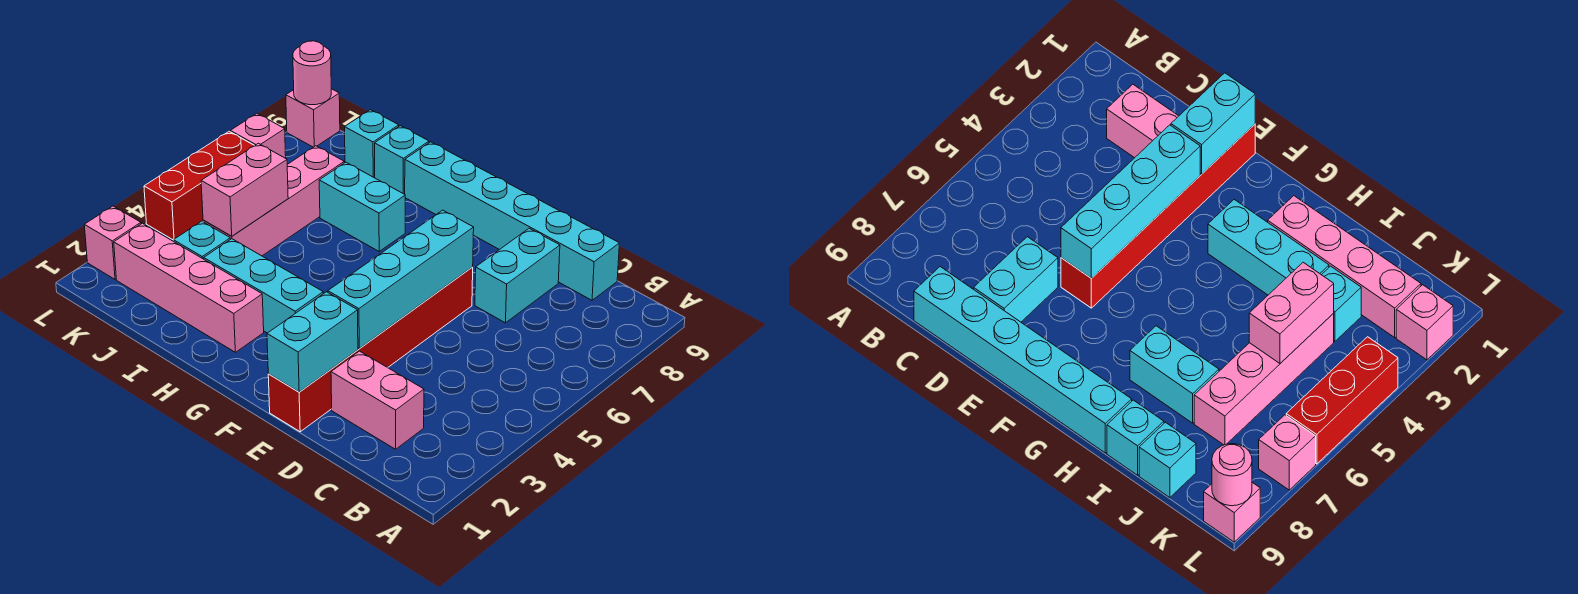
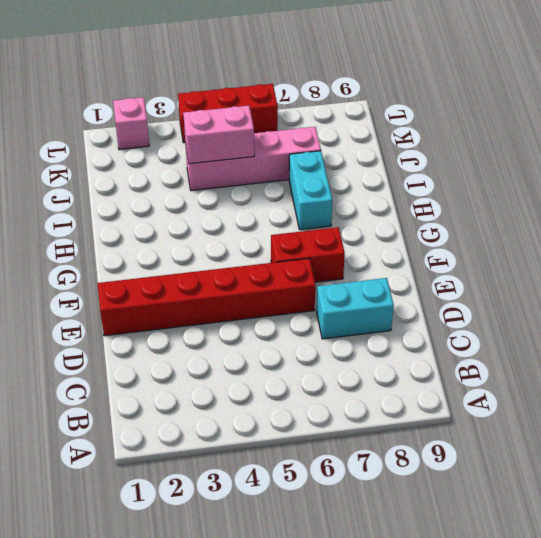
red 1x2 brick [271,227,345,282] -> none
none -> pink 1x2 brick [331,351,424,449]
none -> cyan 1x6 brick [405,142,619,300]
none -> cyan 1x3 brick [204,239,323,333]

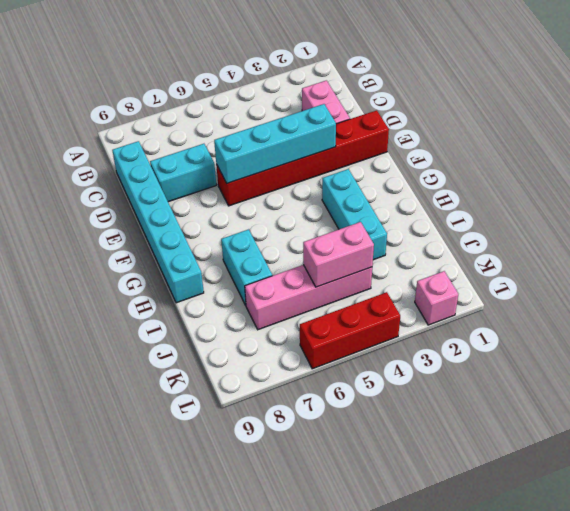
none -> pink 1x4 brick [114,223,264,352]
none -> cyan 1x1 brick [375,126,429,194]
none -> cyan 1x1 brick [174,221,230,259]

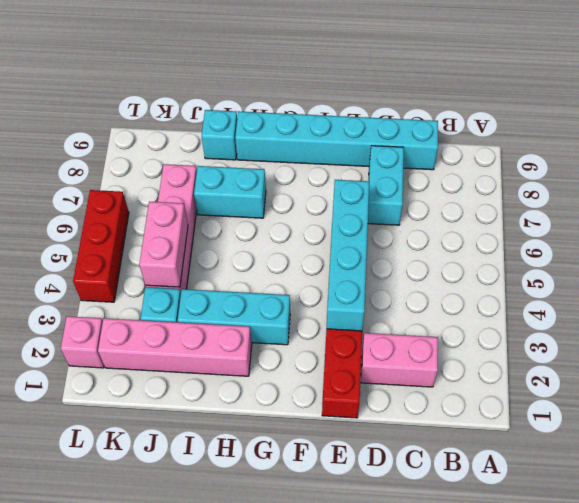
none -> cyan 1x1 brick [345,110,399,178]
none -> pink 1x1 brick [230,114,286,158]
none -> pink 1x1 brick [286,89,340,147]

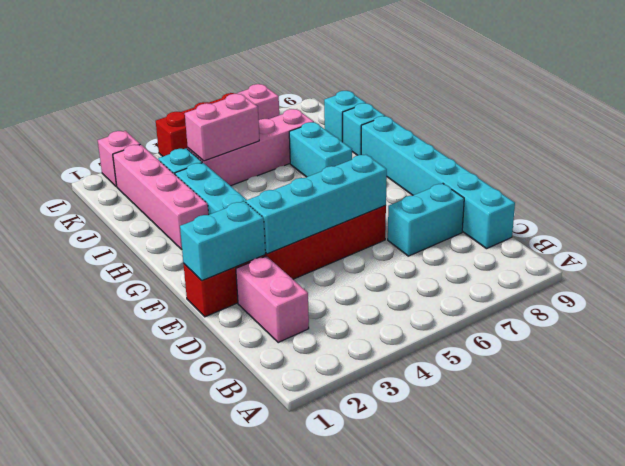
none -> pink 1x1 brick [286,89,340,147]
none -> pink 1x1 round brick [293,41,331,105]

